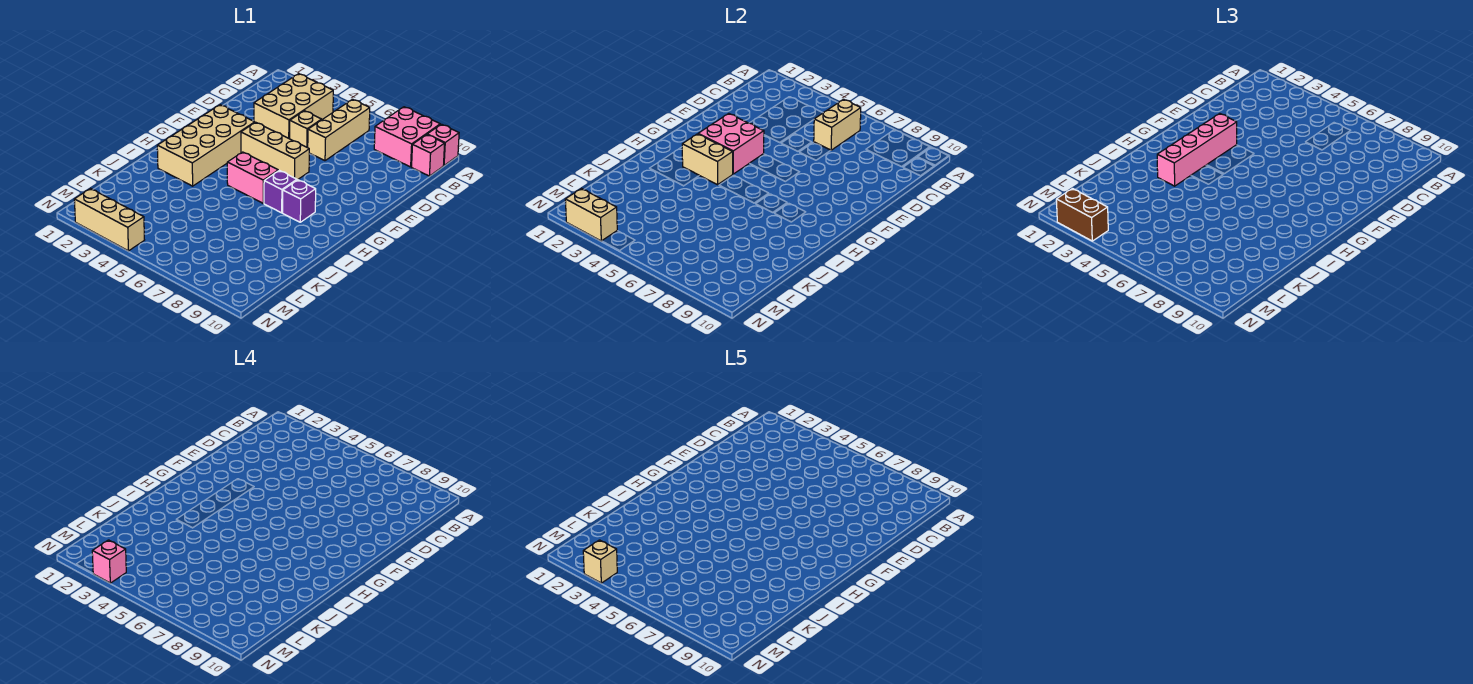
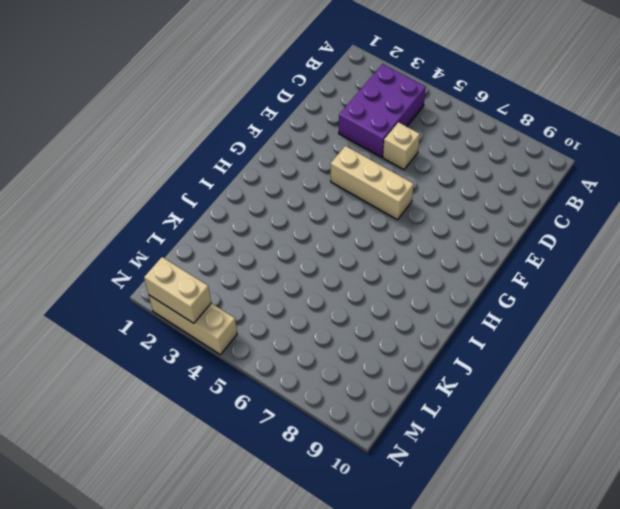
purple 2x3 brick [339,64,426,157] -> tan 2x3 brick [254,74,333,139]
none -> pink 2x2 brick [374,107,440,167]
none -> pink 1x1 brick [427,124,459,165]
none -> tan 1x3 brick [308,99,370,161]

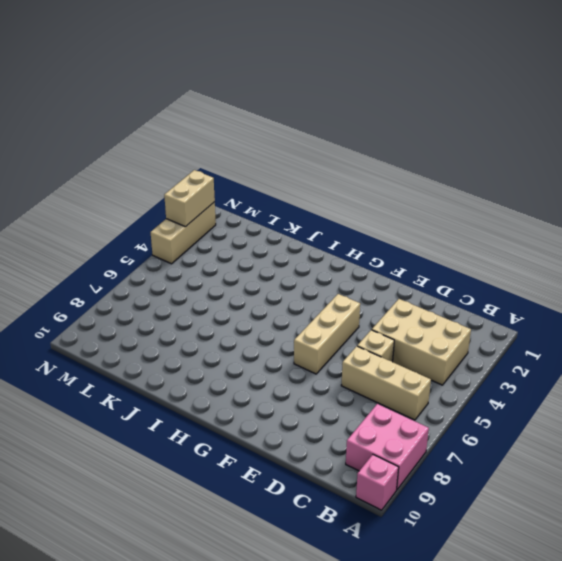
none -> pink 1x1 brick [412,135,445,176]
none -> tan 2x4 brick [157,105,255,186]
none -> pink 1x2 brick [227,152,278,203]

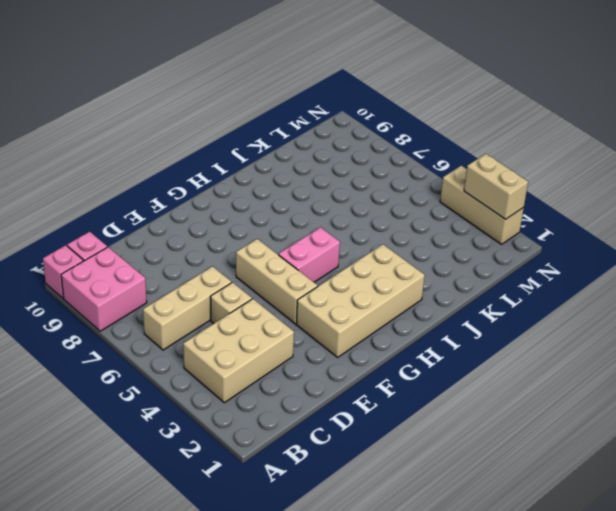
pink 1x2 brick [278,227,340,282] -> pink 1x2 brick turned to [227,152,278,203]
none -> purple 1x1 brick [264,170,297,213]
none -> purple 1x1 brick [283,180,316,222]
none -> tan 1x2 brick [814,99,861,150]

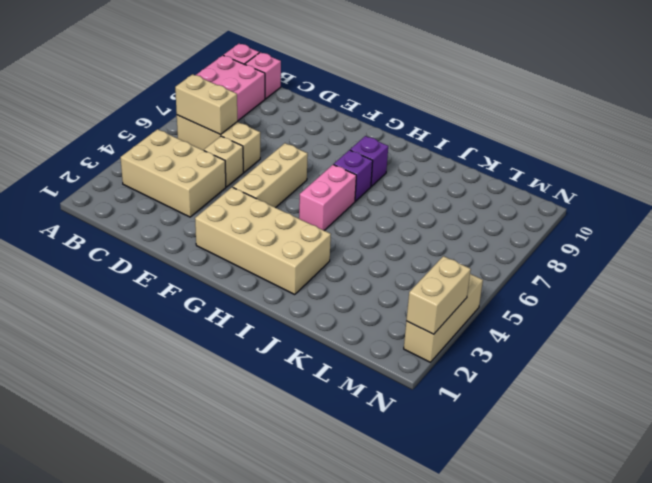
none -> pink 2x2 brick [699,114,764,174]
none -> tan 1x2 brick [682,134,733,185]
none -> pink 1x4 brick [1157,114,1237,186]

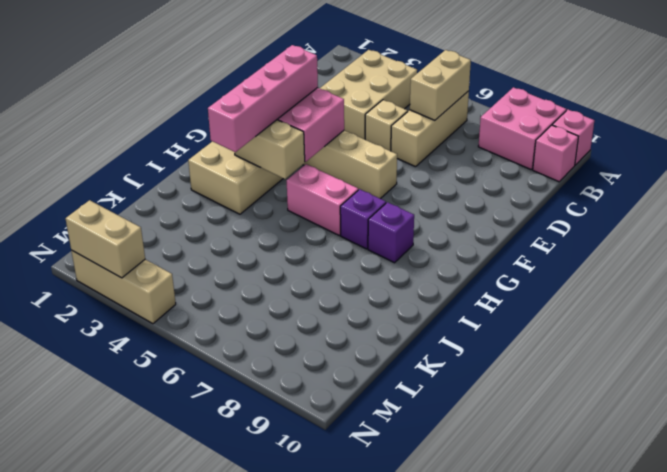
none -> brown 1x2 brick [1056,189,1108,241]
none -> pink 1x1 brick [92,540,126,583]
none -> tan 1x1 brick [583,540,617,583]

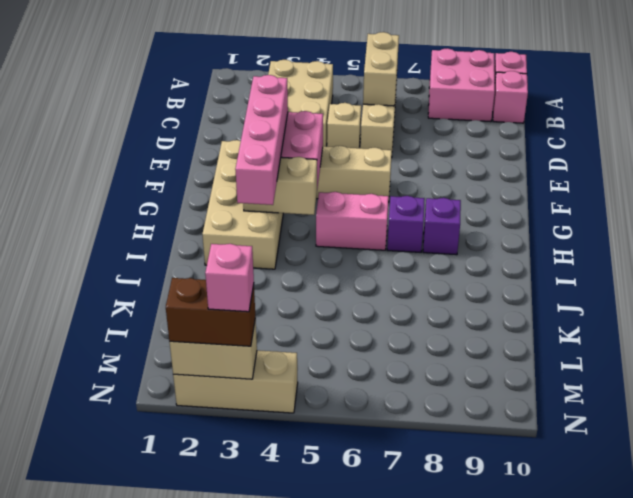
none -> tan 1x1 brick [583,540,617,583]

